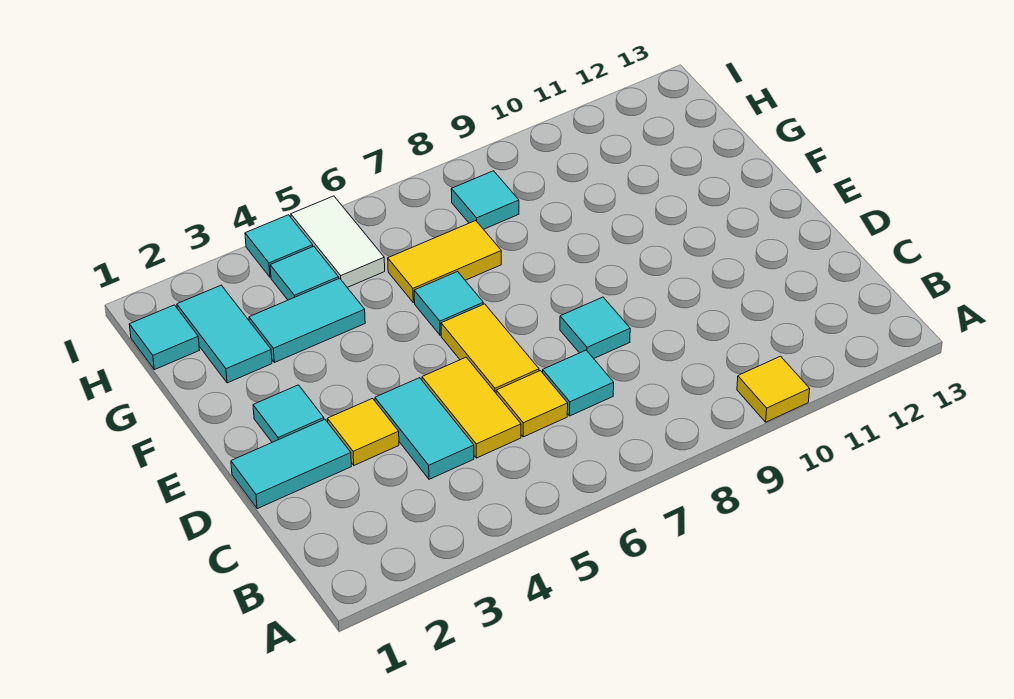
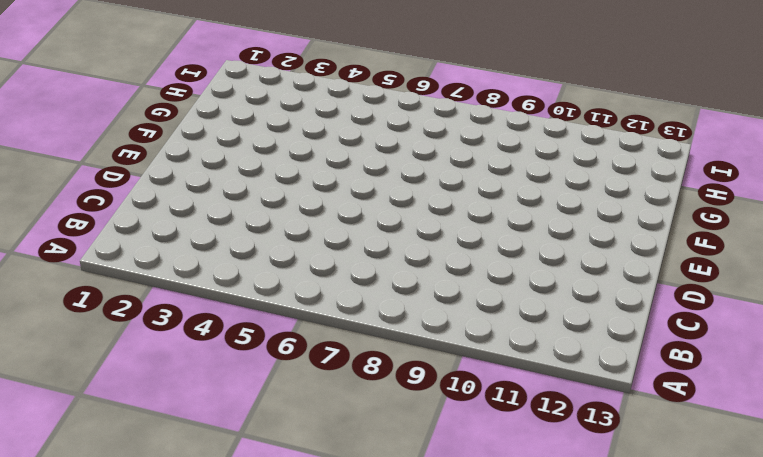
none -> yellow 1x1 tile [737,356,810,422]
none -> cyan 1x2 tile [375,378,474,479]
none -> yellow 1x2 tile [422,357,521,458]

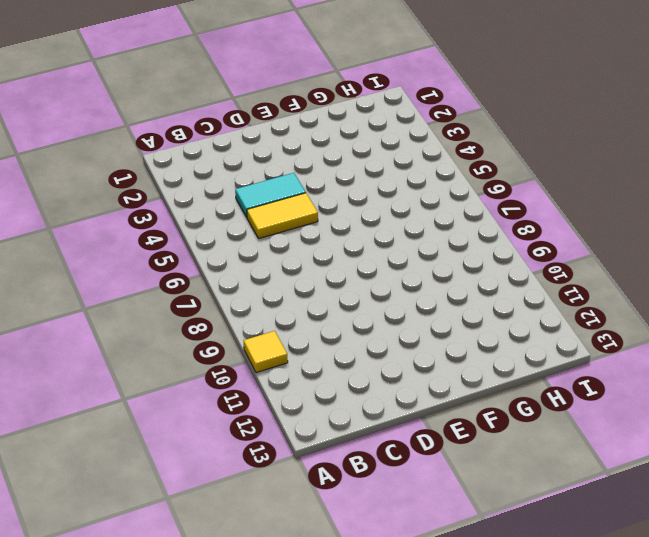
none -> yellow 1x1 tile [496,371,568,437]
none -> cyan 1x1 tile [543,350,614,416]
none -> cyan 1x2 tile [231,419,351,509]

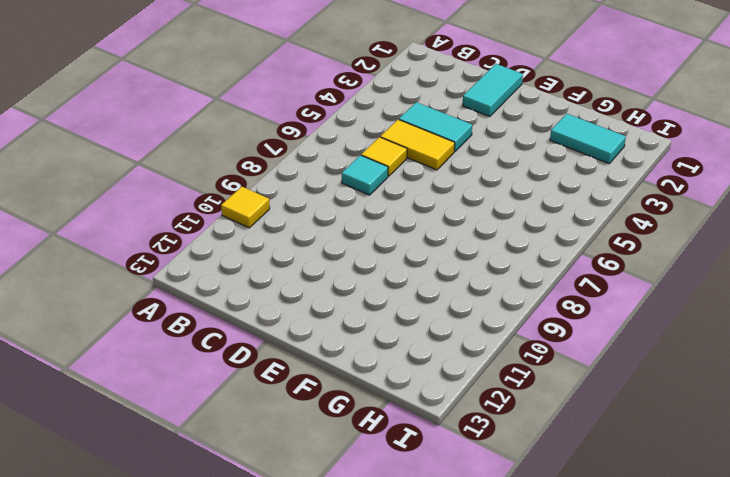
none -> yellow 1x1 tile [327,399,399,465]
none -> yellow 1x2 tile [441,304,539,393]
none -> cyan 1x1 tile [560,297,630,358]

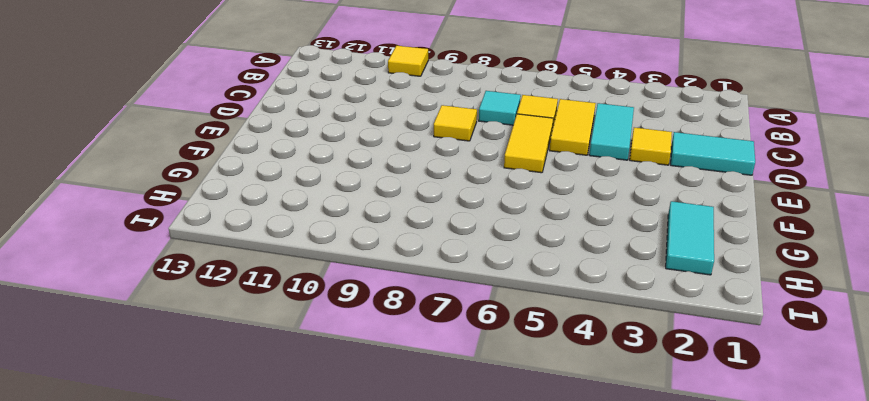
yellow 1x1 tile [434,105,477,141] -> cyan 1x1 tile [560,297,630,358]
none -> cyan 1x1 tile [253,385,324,442]
none -> cyan 1x1 tile [414,272,483,335]
none -> cyan 1x2 tile [249,278,365,363]

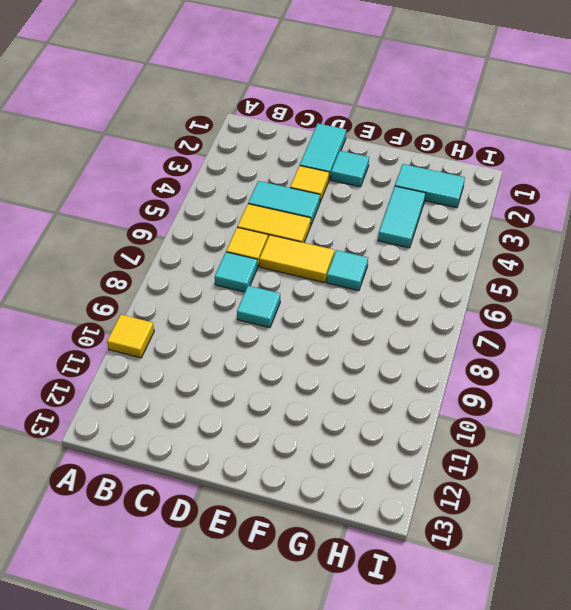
none -> yellow 1x2 tile [388,221,501,303]
none -> cyan 1x1 tile [129,305,199,370]
none -> cyan 1x1 tile [270,246,339,300]

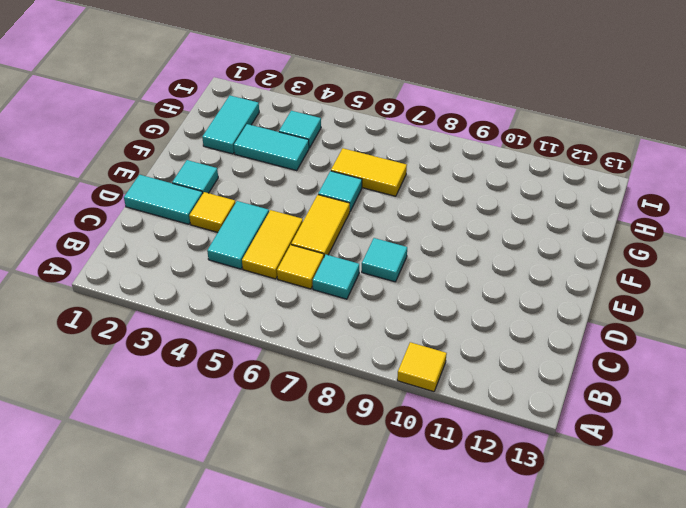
none -> cyan 1x1 tile [129,305,199,370]
none -> white 1x2 tile [291,196,385,287]
none -> cyan 1x1 tile [451,171,519,229]

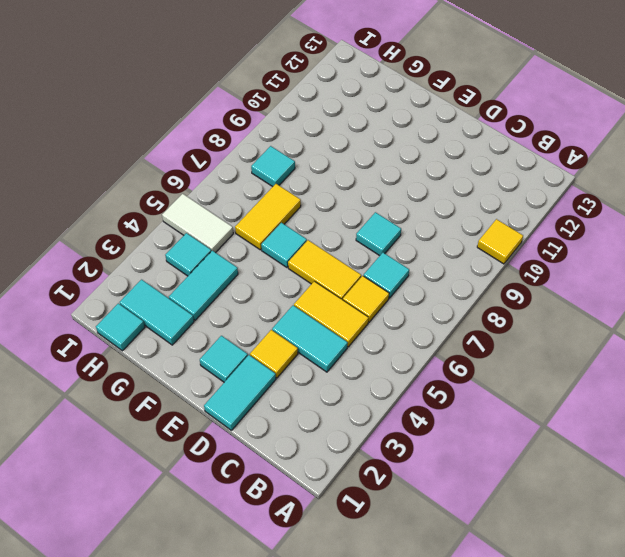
none -> cyan 1x1 tile [245,215,313,277]

